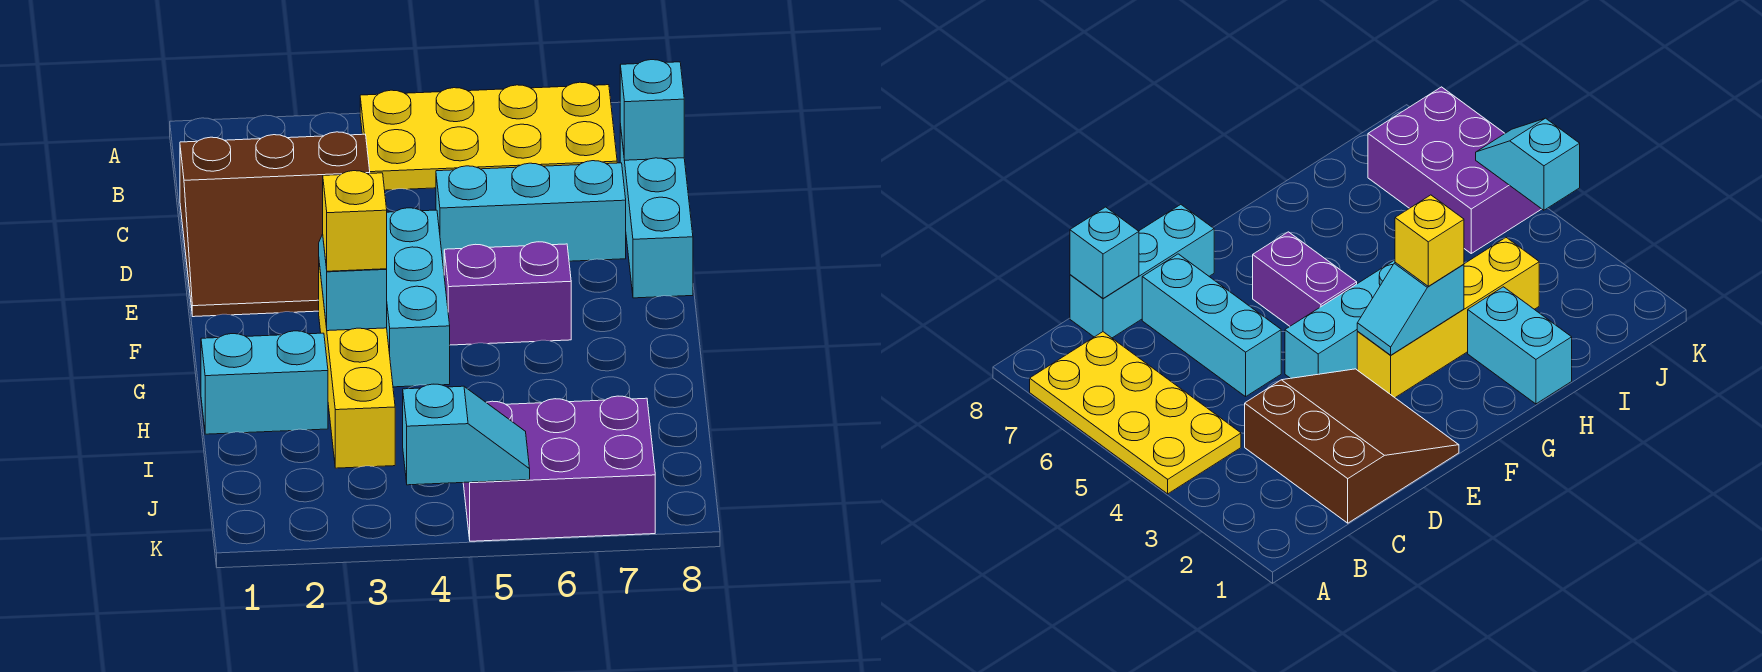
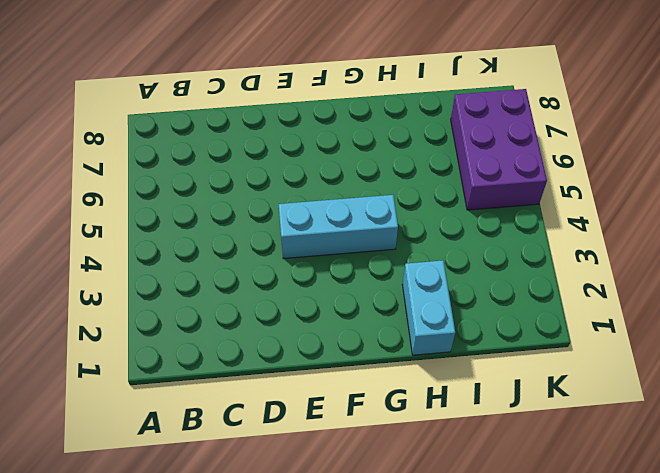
none -> yellow 2x4 plate [360,82,617,190]
none -> brown 3x3 slope [180,132,370,317]
none -> cyan 1x3 brick [620,124,693,298]

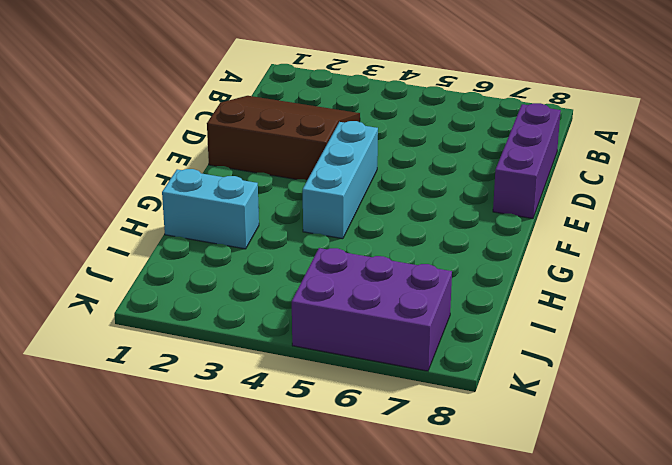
brown 3x3 slope [207,96,360,180] -> brown 3x3 slope turned to [180,132,370,317]
purple 1x3 brick [493,103,561,219] -> cyan 1x3 brick [620,124,693,298]
none -> yellow 2x4 plate [360,82,617,190]
none -> cyan 1x3 brick [436,161,626,267]
none -> yellow 1x4 brick [319,264,395,468]

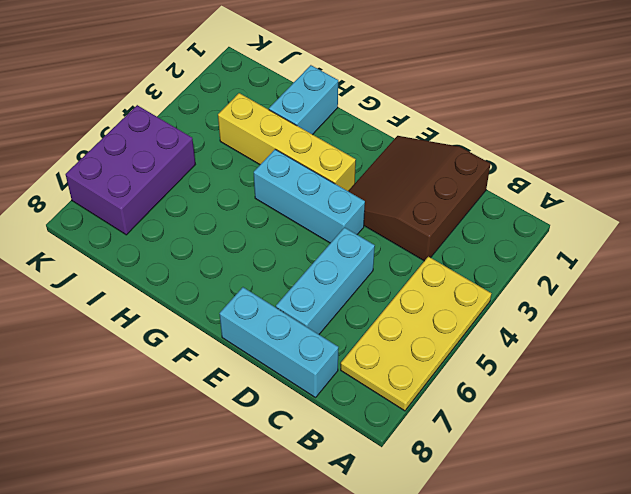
none -> purple 1x2 brick [444,242,571,345]
none -> cyan 1x1 brick [620,60,684,160]
none -> cyan 1x2 slope [319,234,387,331]

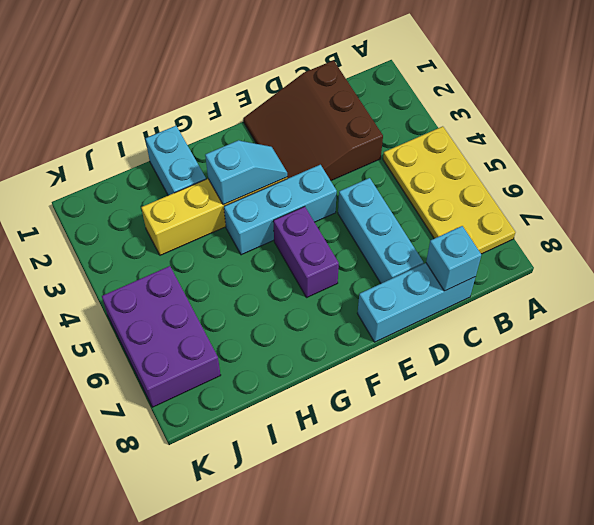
none -> cyan 1x2 slope [403,384,530,485]
none -> yellow 1x1 brick [323,171,387,271]

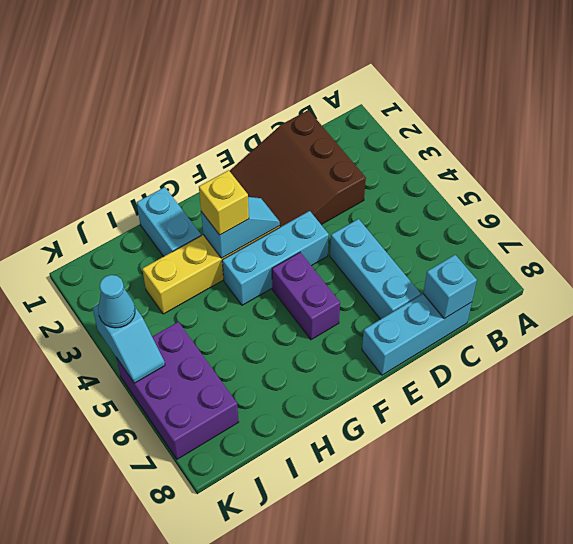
cyan 1x1 cone [98,275,135,328] -> none
none -> yellow 2x4 plate [360,82,617,190]

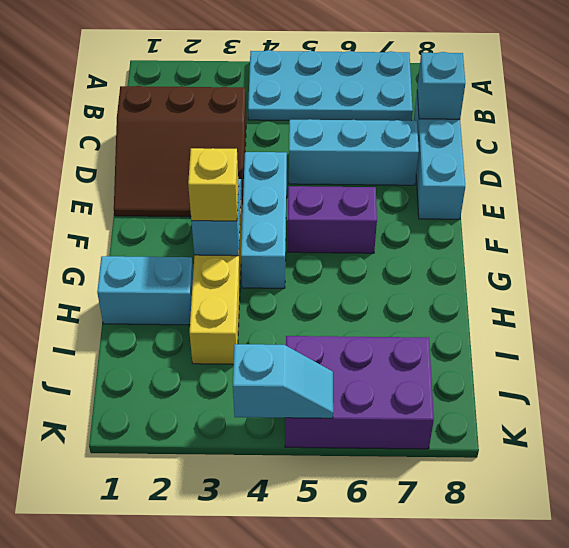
cyan 2x4 plate [248,50,413,121] -> yellow 2x4 plate [360,82,617,190]

